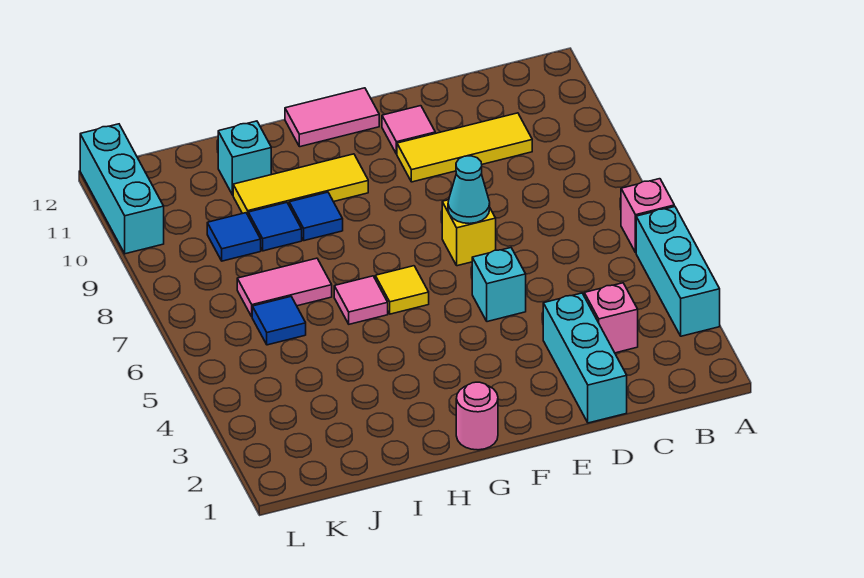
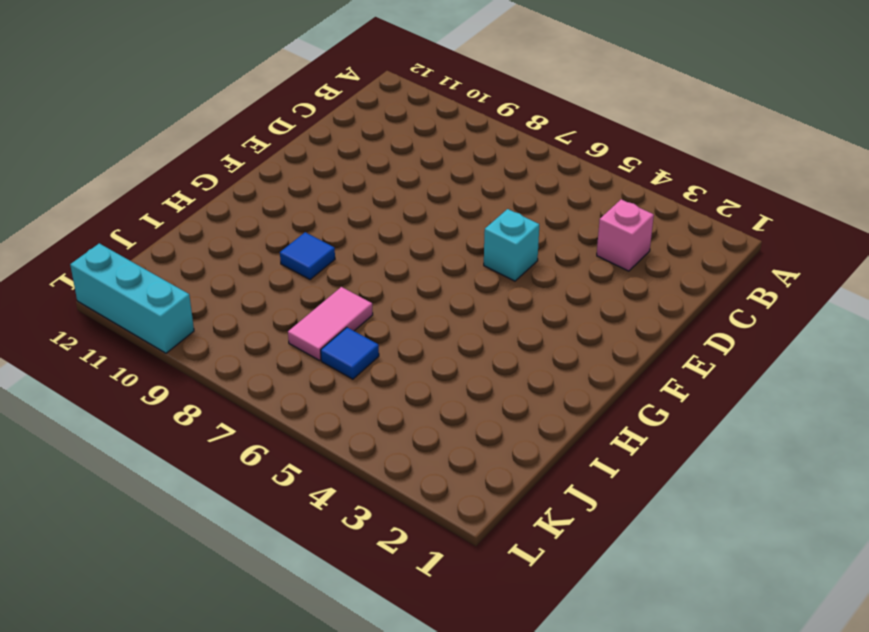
none -> cyan 1x3 brick [636,207,720,336]
none -> pink 1x1 brick [621,179,674,253]
none -> yellow 1x3 tile [397,113,532,182]

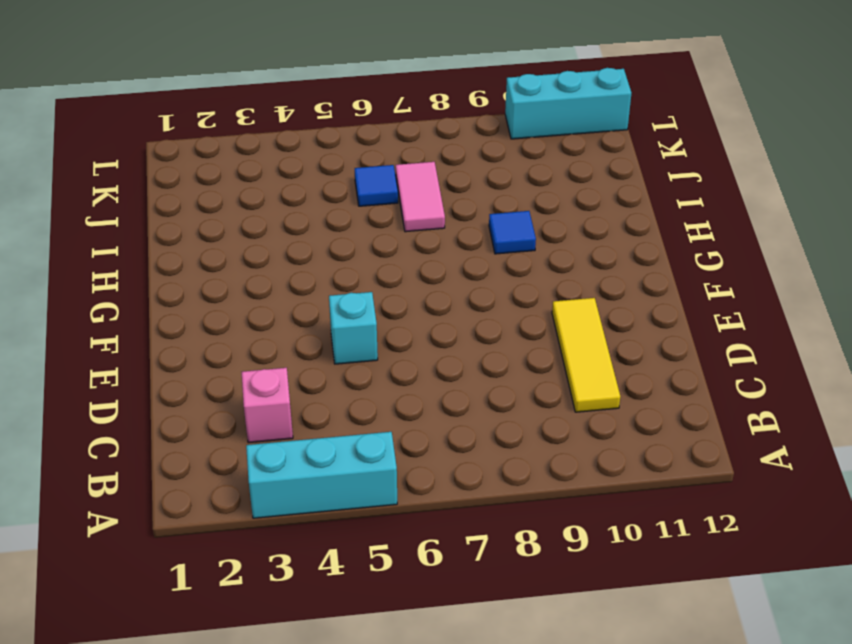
none -> pink 1x1 brick [621,179,674,253]
none -> cyan 1x3 brick [543,293,627,423]
none -> yellow 1x1 brick [442,200,496,266]

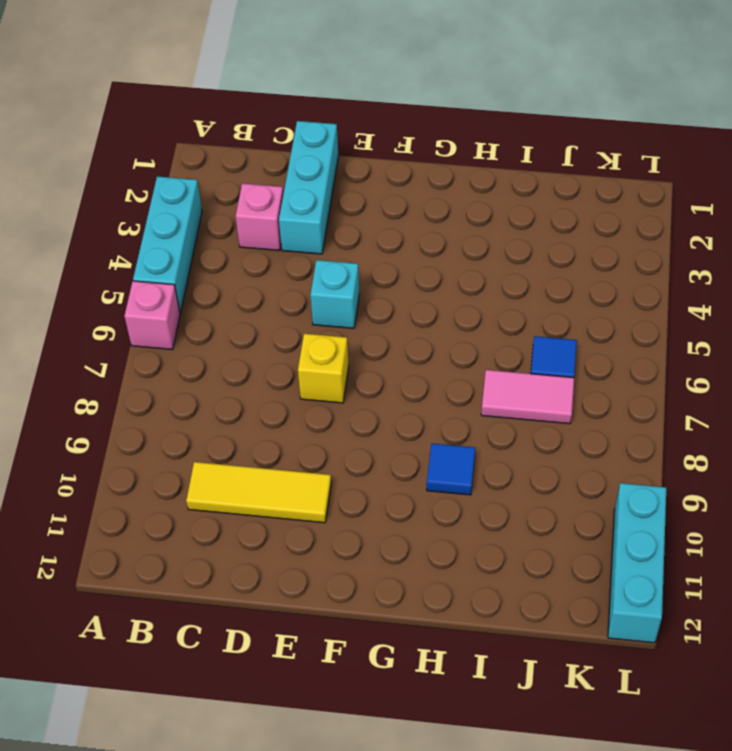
none -> pink 1x1 tile [382,106,435,154]
none -> pink 1x2 tile [285,88,379,147]
none -> pink 1x1 round brick [456,382,498,450]

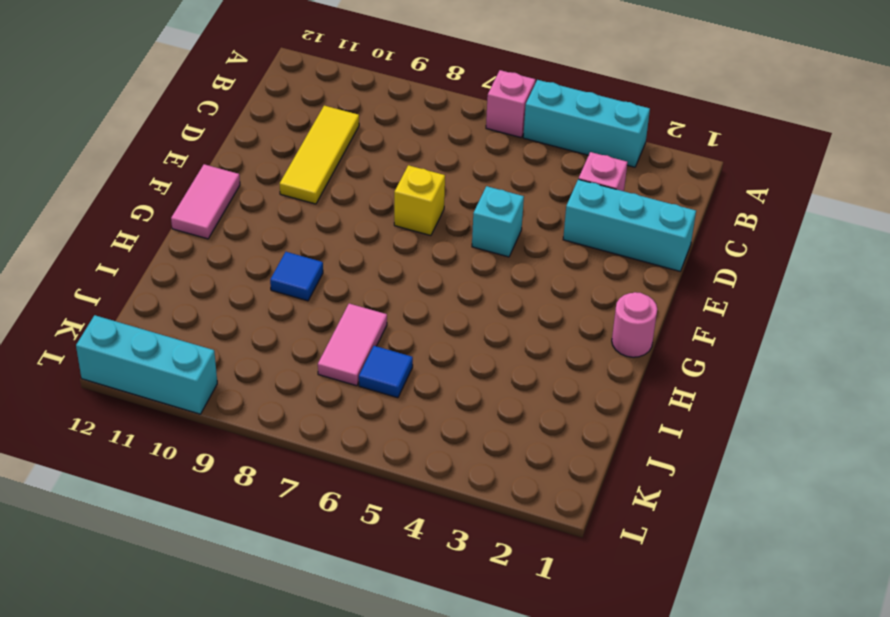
none -> pink 1x1 tile [382,106,435,154]
none -> yellow 1x1 tile [375,266,429,314]
none -> yellow 1x3 tile [233,154,368,215]

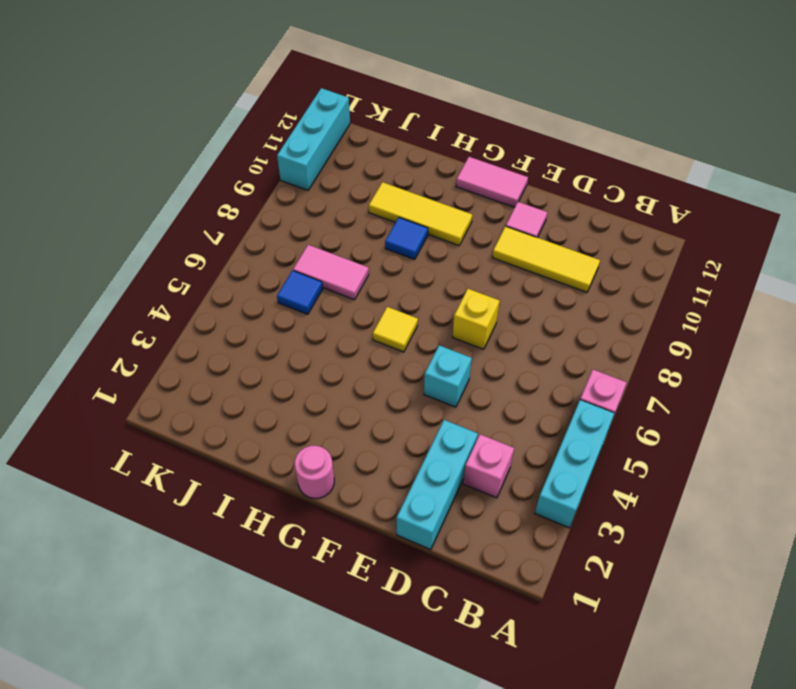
none -> pink 1x1 tile [334,276,388,324]
none -> blue 1x1 tile [248,203,302,251]
none -> cyan 1x1 brick [218,121,271,195]

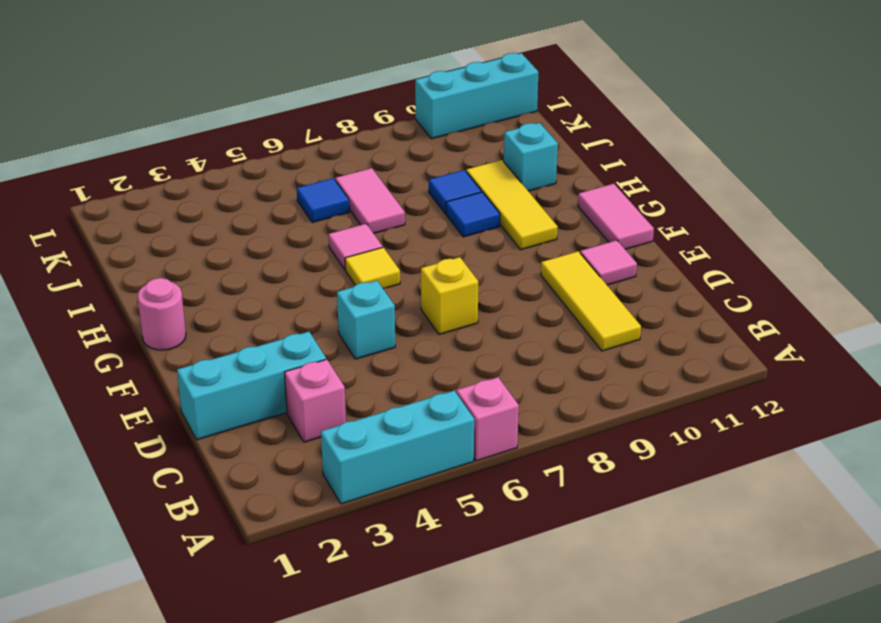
none -> blue 1x1 tile [207,213,261,261]
none -> cyan 1x1 cone [448,156,490,224]

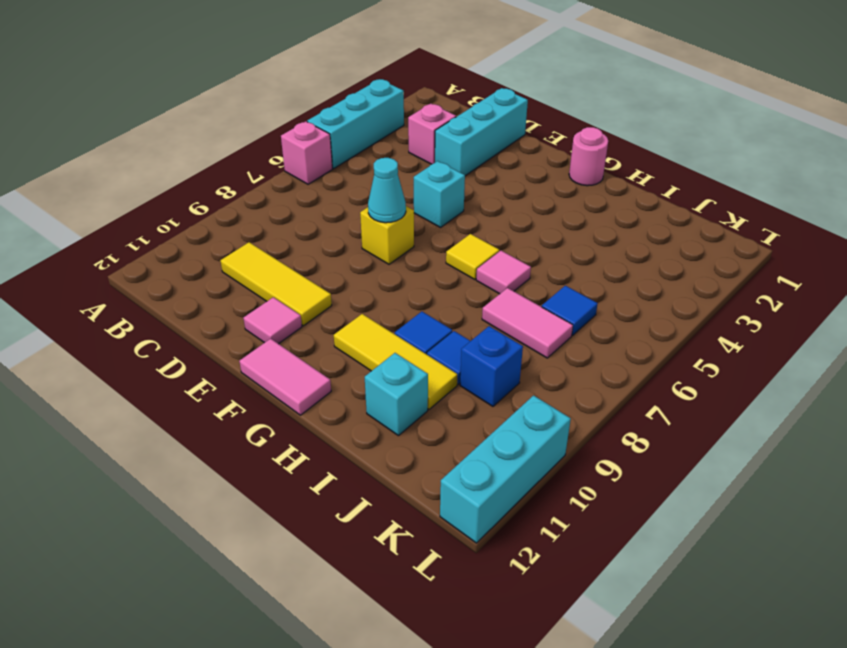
blue 1x1 brick [460,326,523,406] -> blue 1x1 tile [207,213,261,261]

